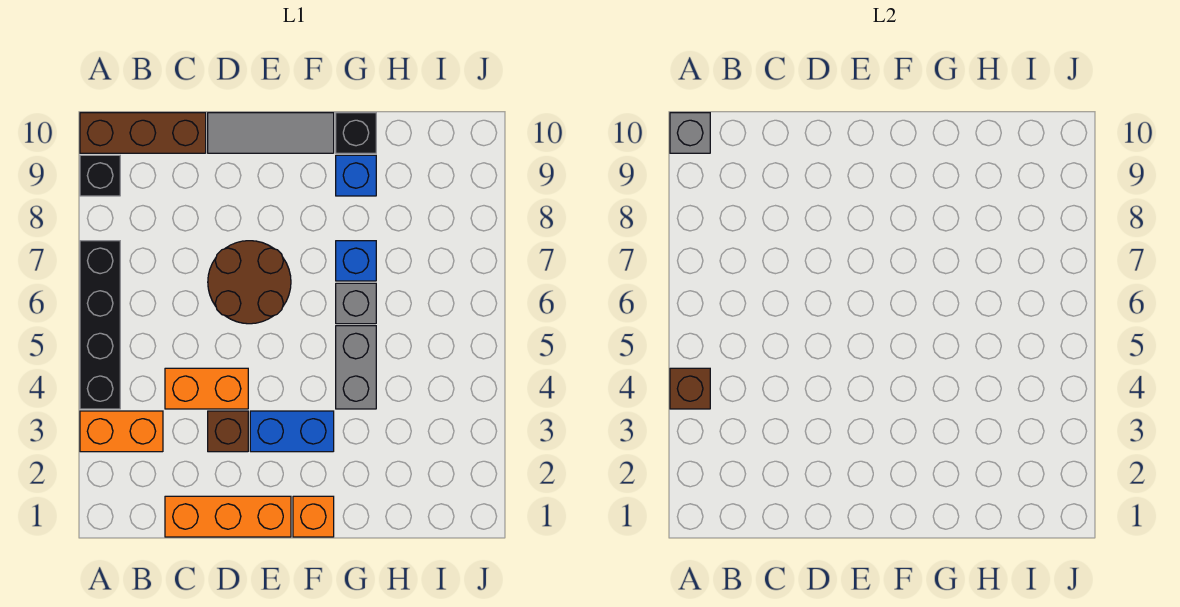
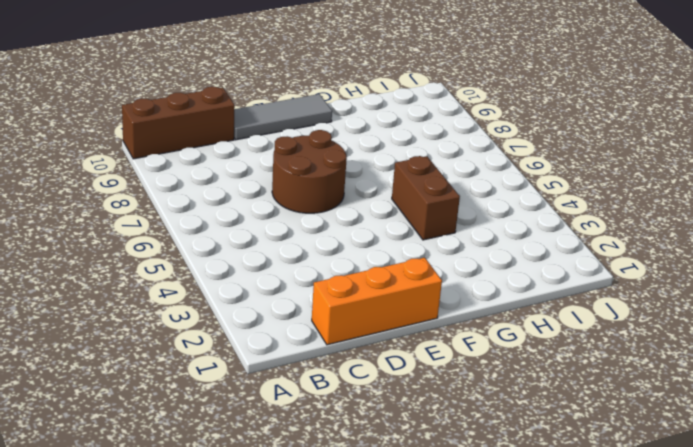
brown 1x2 brick [392,156,460,240] -> grey 1x2 brick [336,326,376,409]
none -> orange 1x2 brick [80,411,163,452]
none -> black 1x4 brick [80,241,120,409]
none -> black 1x1 brick [80,155,120,196]

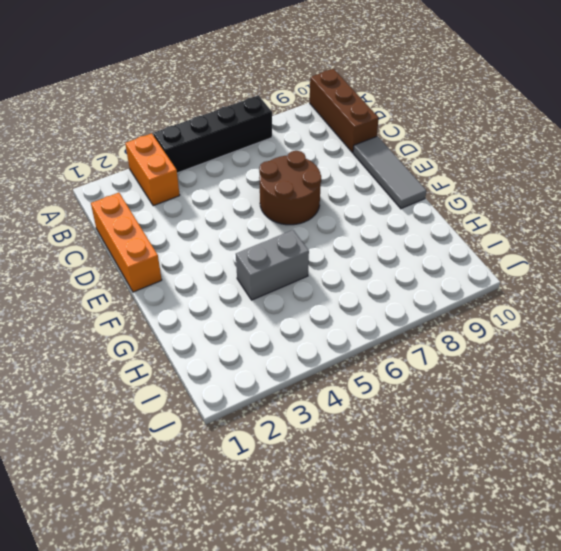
none -> black 1x1 brick [80,155,120,196]
none -> orange 1x2 brick [165,368,248,409]
none -> brown 1x1 brick [208,411,248,452]

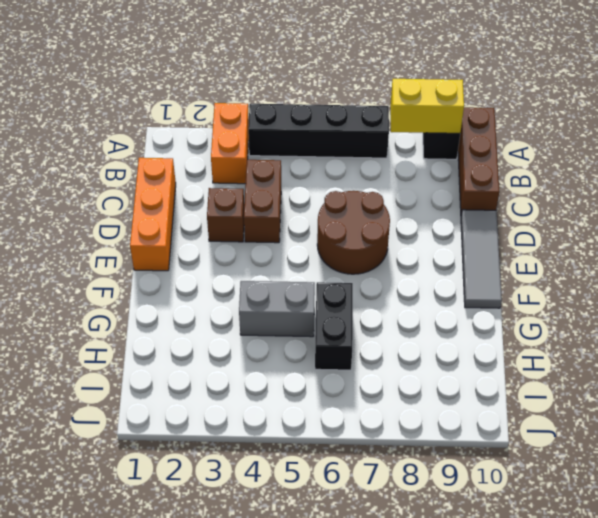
yellow 1x2 brick [390,79,464,133] -> none
brown 1x2 brick [244,160,281,243] -> orange 1x2 brick [165,368,248,409]
black 1x2 brick [315,282,353,370] -> grey 1x1 brick [336,283,376,324]
none -> blue 1x2 brick [250,411,334,452]
none -> orange 1x1 brick [293,496,334,537]
none -> blue 1x1 brick [336,241,376,281]

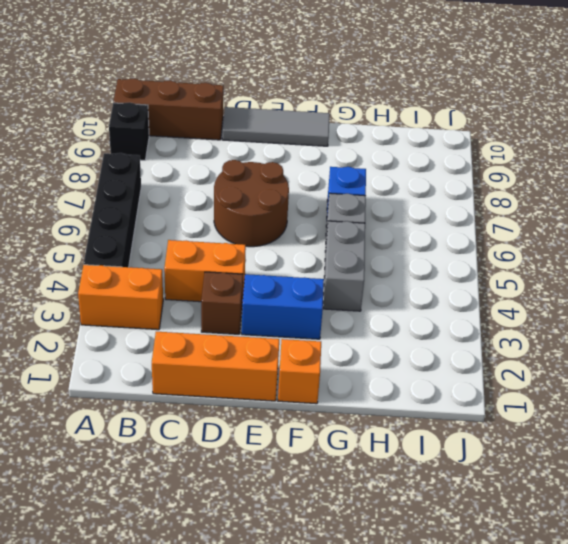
none -> blue 1x1 brick [336,155,376,196]
none -> black 1x1 brick [336,113,376,153]
none -> brown 1x1 brick [670,368,710,409]

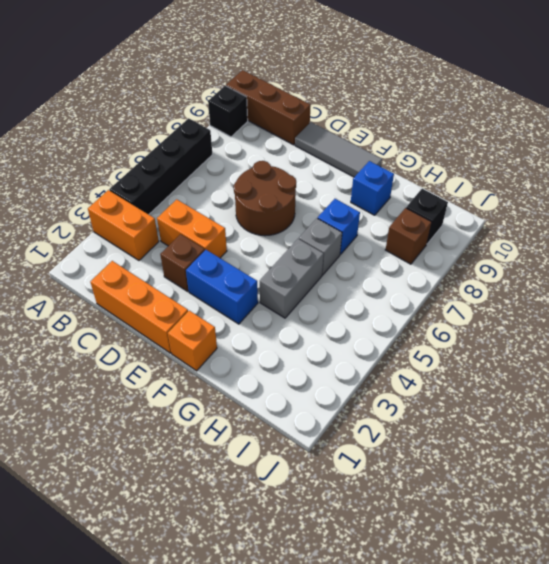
brown 1x1 brick [385,208,432,264] -> brown 1x1 brick moved to [670,368,710,409]
black 1x1 brick [406,189,448,244] -> black 1x1 brick moved to [336,113,376,153]
none -> grey 1x1 brick [670,113,710,153]

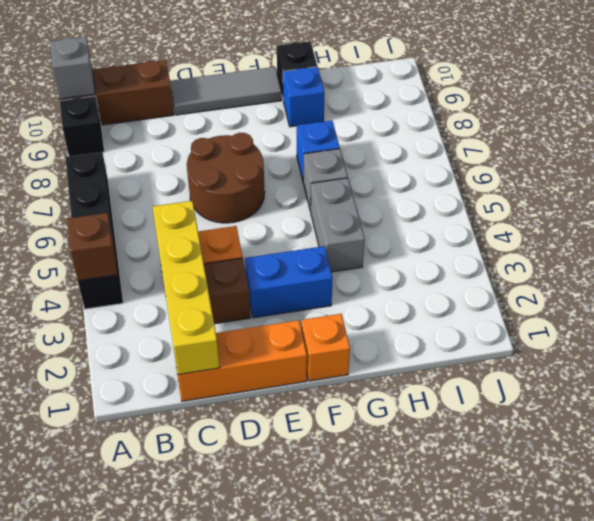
yellow 1x4 brick [153,201,220,375] -> none
none -> orange 1x2 brick [80,411,163,452]

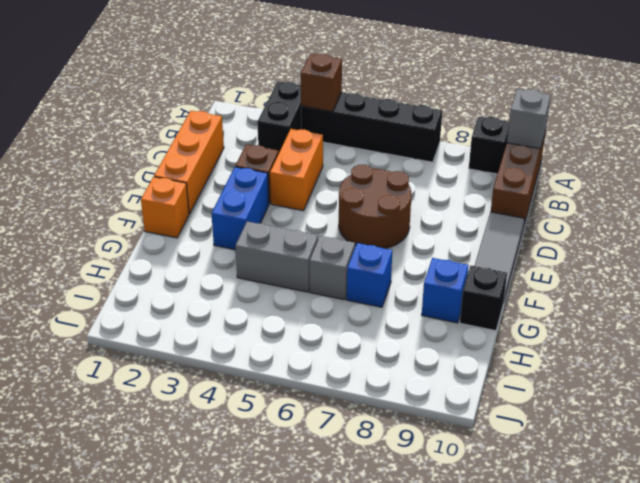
black 1x2 brick [257,81,301,152] -> orange 1x2 brick [80,411,163,452]

